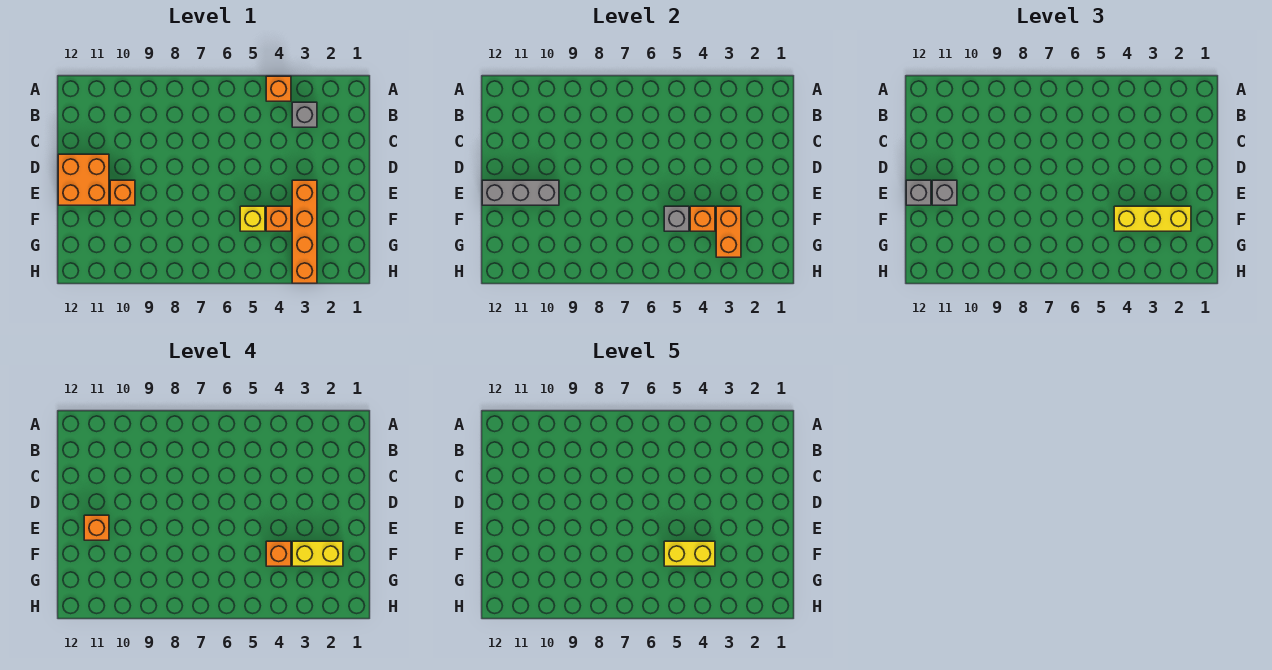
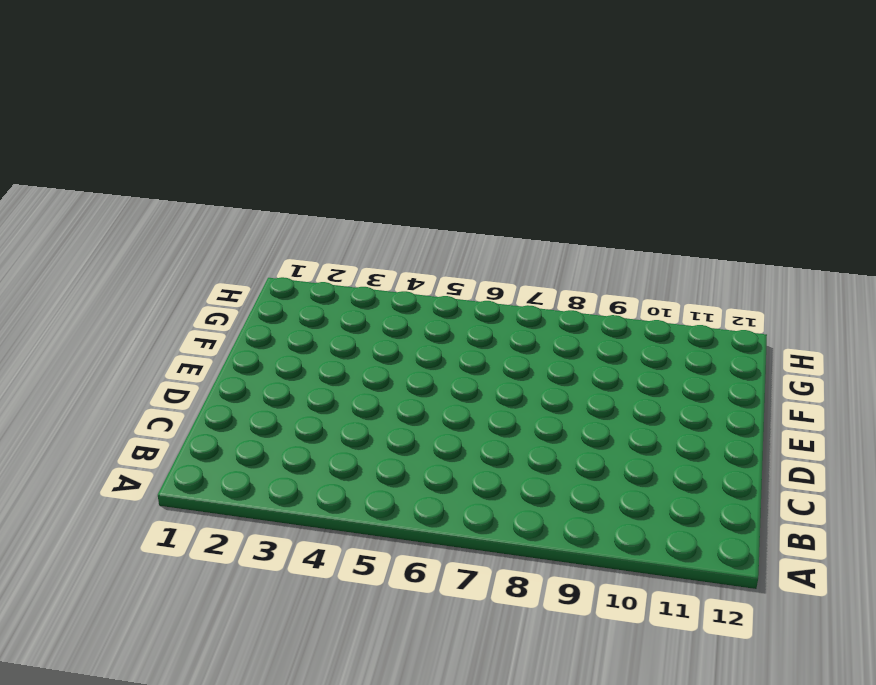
none -> orange 1x1 brick [266,76,291,101]
none -> grey 1x1 brick [292,102,317,127]
none -> orange 2x2 brick [58,154,109,205]

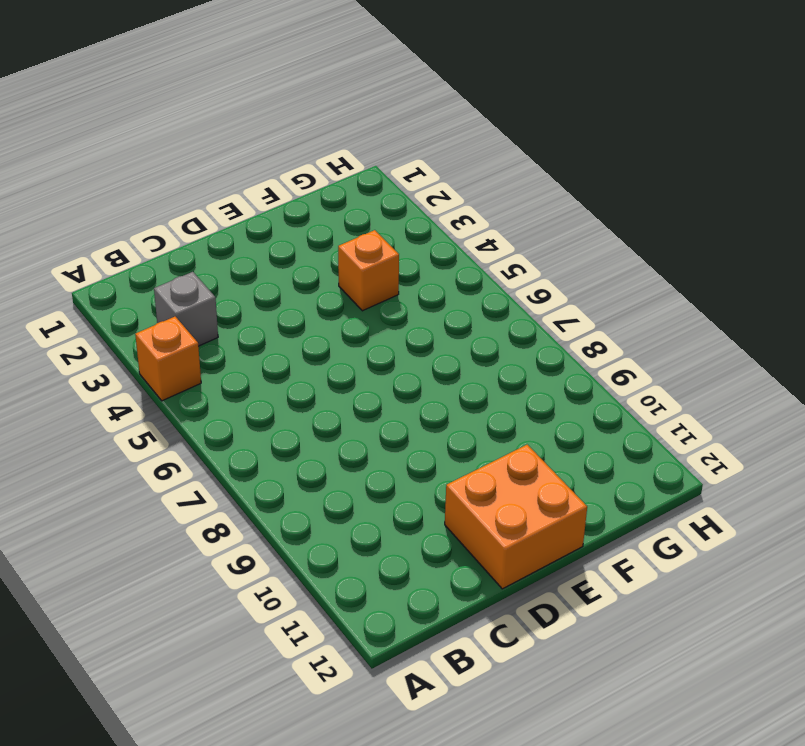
none -> orange 1x4 brick [292,180,317,283]
none -> orange 1x1 brick [110,180,135,205]
none -> yellow 1x1 brick [240,206,265,231]

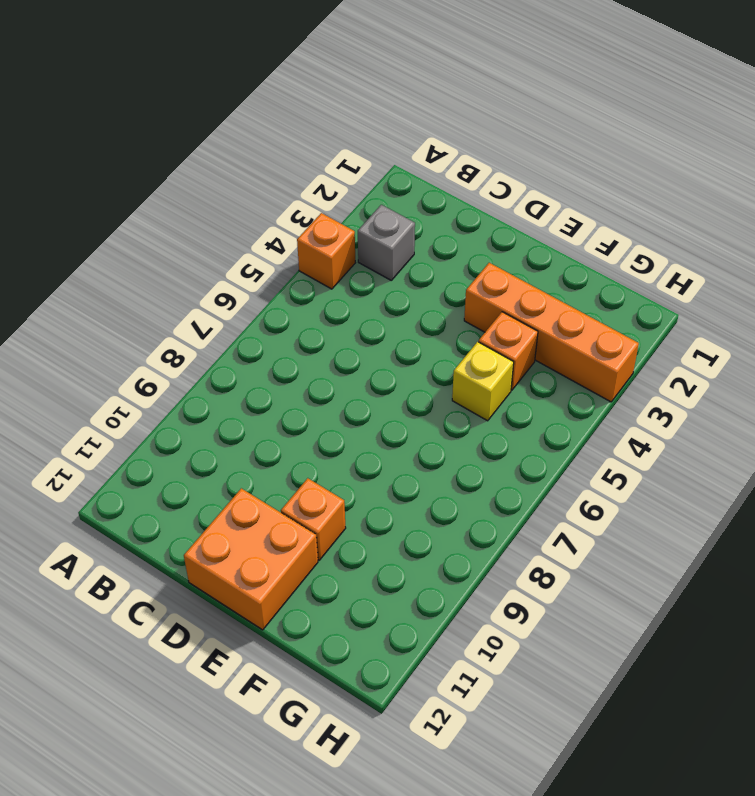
none -> grey 1x3 brick [482,180,559,205]
none -> orange 1x2 brick [716,206,741,257]
none -> orange 1x1 brick [690,206,715,231]

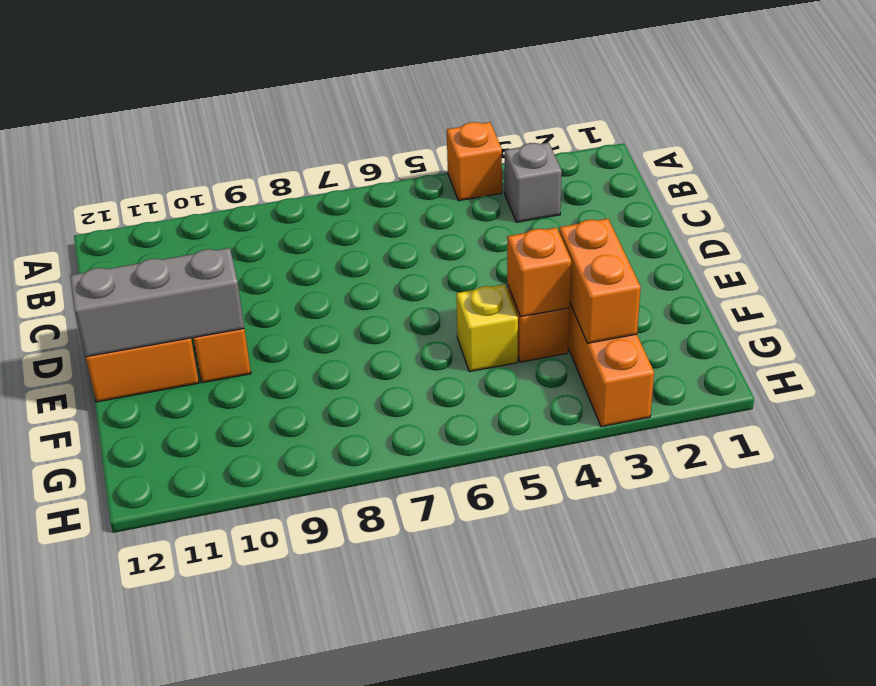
none -> grey 1x1 brick [664,206,689,231]
none -> grey 1x1 brick [932,180,957,205]
none -> grey 1x1 brick [906,180,931,205]

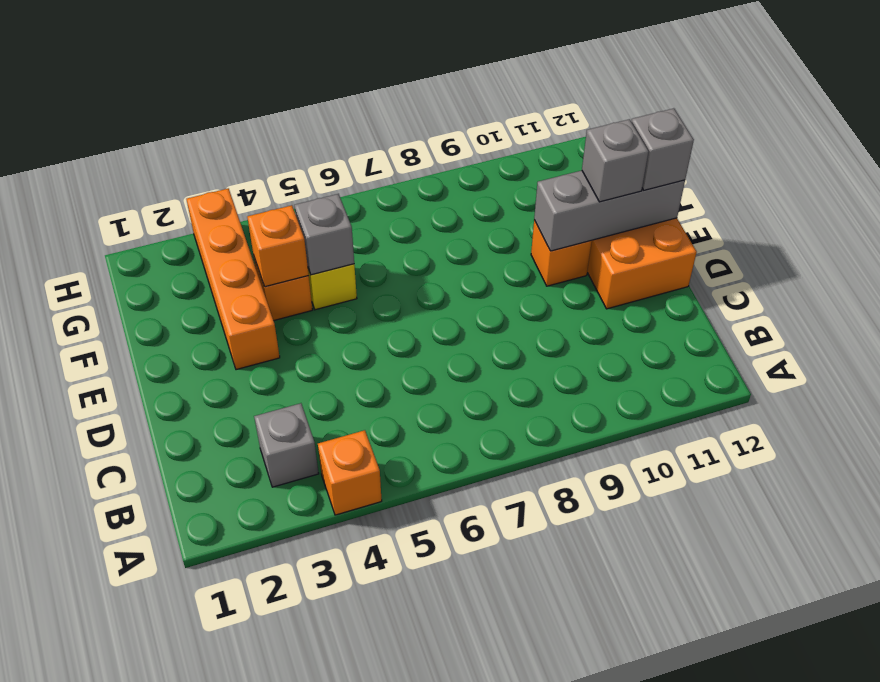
none -> orange 1x2 brick [716,206,741,257]
none -> yellow 1x3 brick [1114,206,1191,231]
none -> orange 1x1 brick [84,515,109,540]

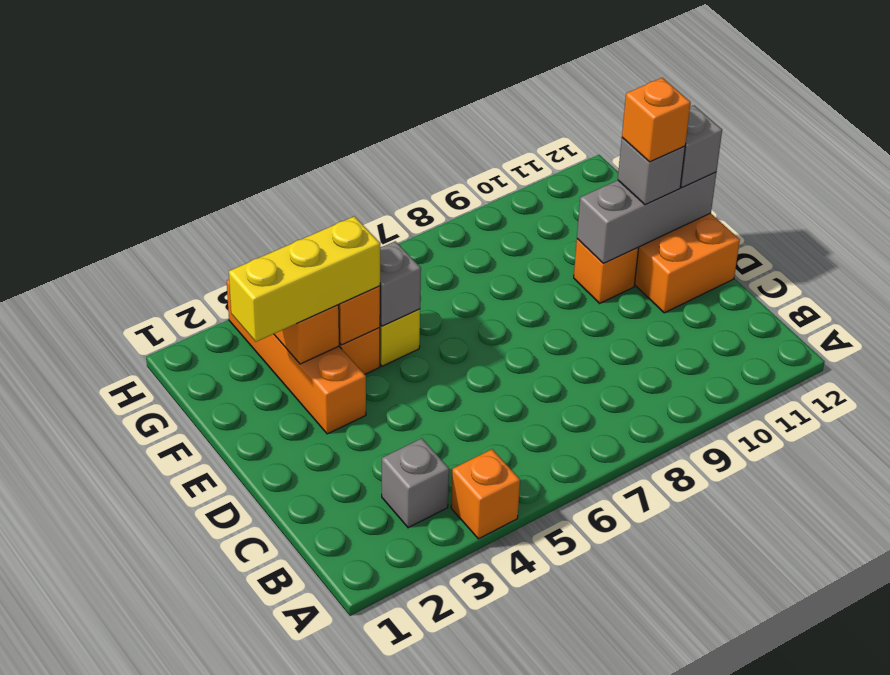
none -> yellow 1x2 brick [292,541,343,566]
none -> orange 1x1 brick [266,541,291,566]
none -> yellow 1x2 brick [664,541,715,566]

